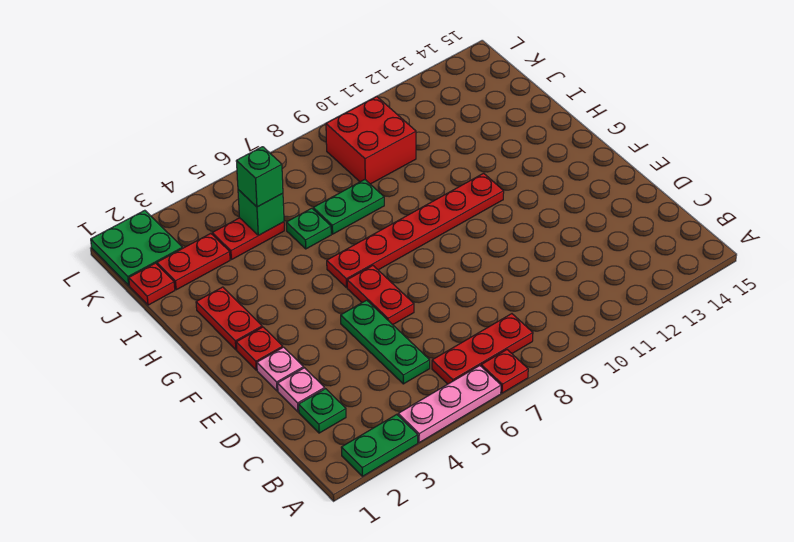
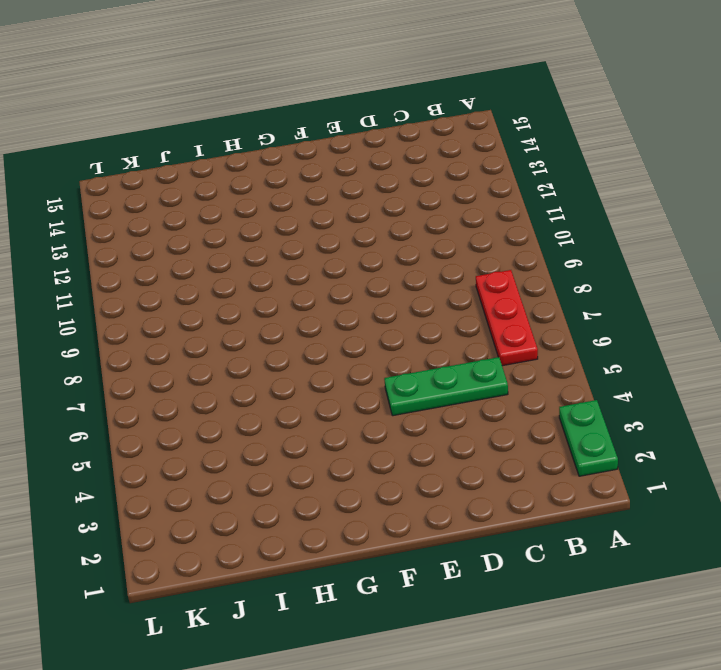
none -> pink 1x3 plate [398,366,501,443]
none -> red 1x1 plate [481,350,528,393]
none -> green 1x1 plate [299,389,346,433]

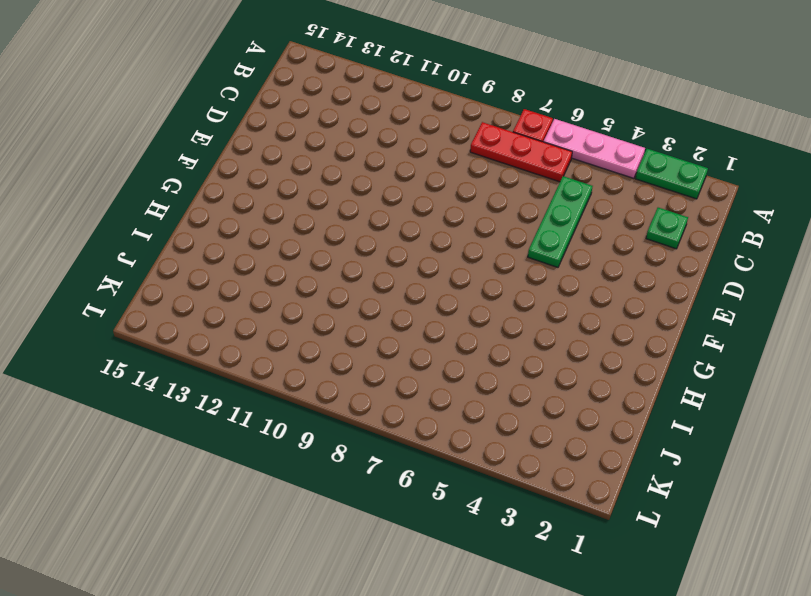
none -> pink 1x1 plate [278,368,325,412]
none -> pink 1x1 plate [257,347,304,391]
none -> red 1x2 plate [347,266,414,325]

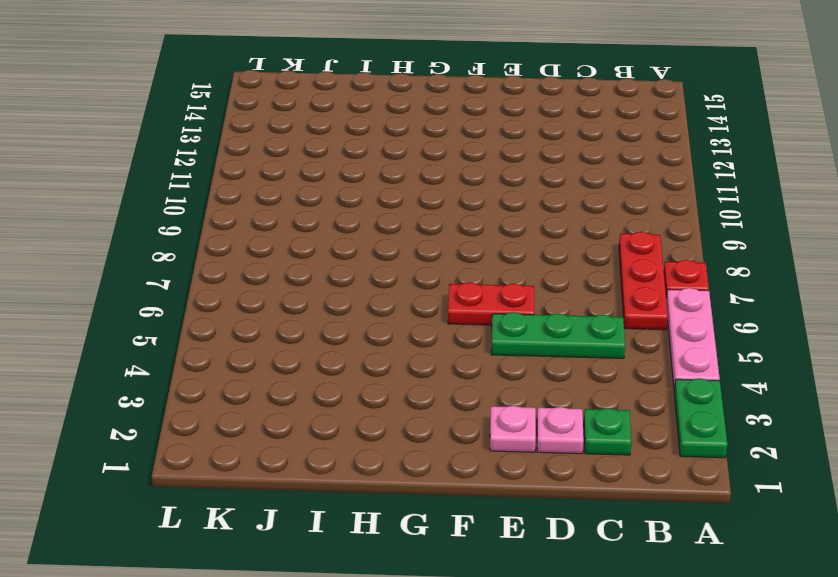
none -> red 1x1 plate [236,327,283,370]
none -> red 1x2 plate [196,287,262,350]
none -> red 1x6 plate [327,173,504,288]

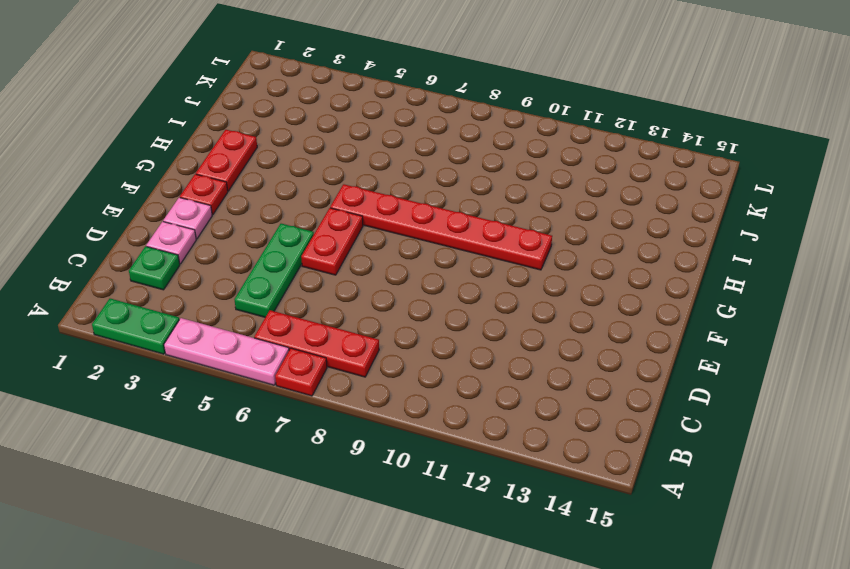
none -> green 1x1 plate [286,208,331,249]
none -> green 1x2 plate [313,180,384,234]
none -> red 1x1 plate [129,263,175,305]

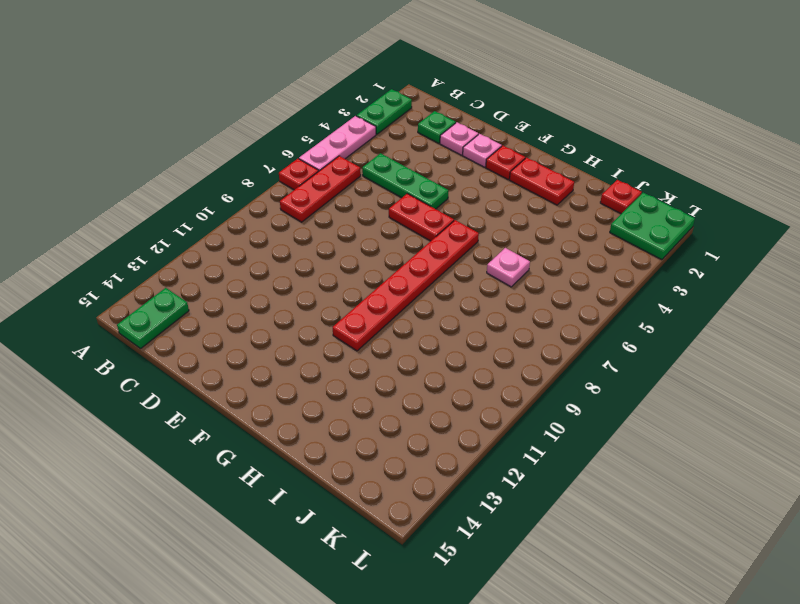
green 1x2 plate [117,288,189,348] -> green 1x2 plate moved to [313,180,384,234]
pink 1x1 plate [487,248,530,287] -> green 1x1 plate [286,208,331,249]
none -> red 1x2 plate [157,233,230,290]
none -> red 1x2 plate [212,218,284,260]
none -> red 2x2 brick [326,96,416,184]

